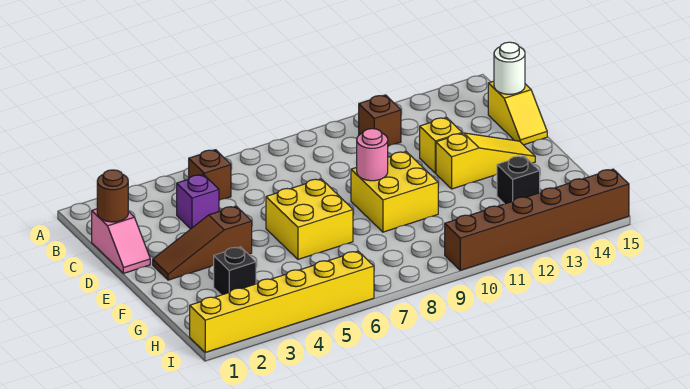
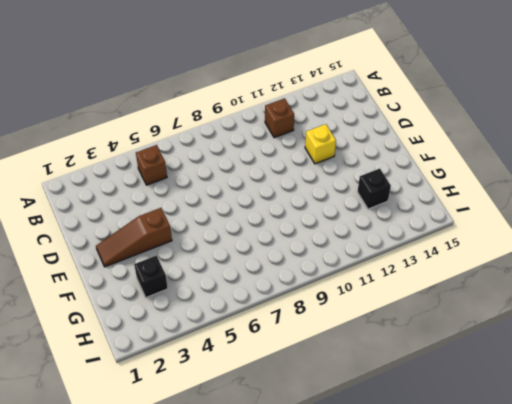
none -> pink 1x2 slope [92,209,150,273]
none -> purple 1x1 brick [177,175,219,229]
none -> yellow 1x2 slope [488,81,547,145]

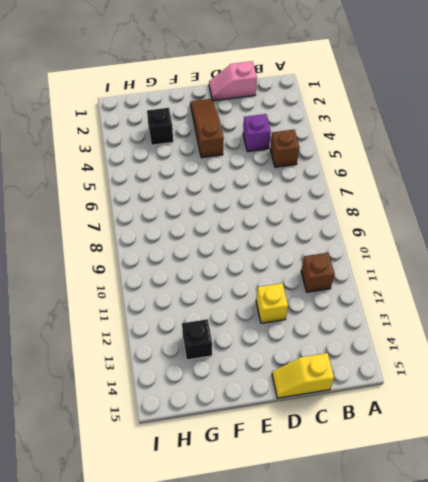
none -> yellow 2x2 brick [266,179,353,259]
none -> yellow 2x2 brick [351,152,438,232]
none -> yellow 1x3 slope [436,133,535,189]

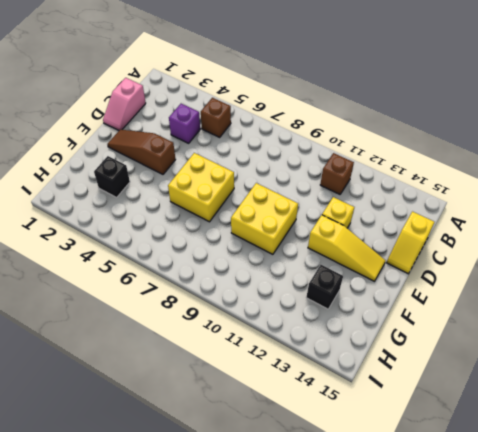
none -> yellow 1x6 brick [190,251,374,352]
none -> brown 1x6 brick [445,169,629,270]
none -> brown 1x1 round brick [97,170,128,222]

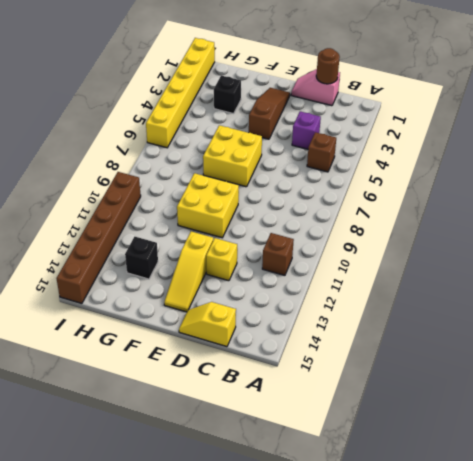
none -> white 1x1 round brick [494,42,525,94]
none -> pink 1x1 round brick [357,129,388,181]

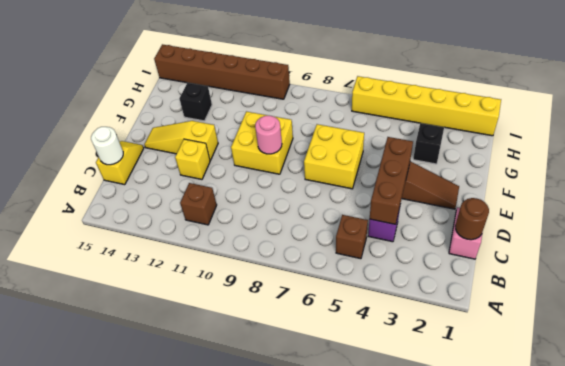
brown 1x3 brick [370,137,413,224] -> none

